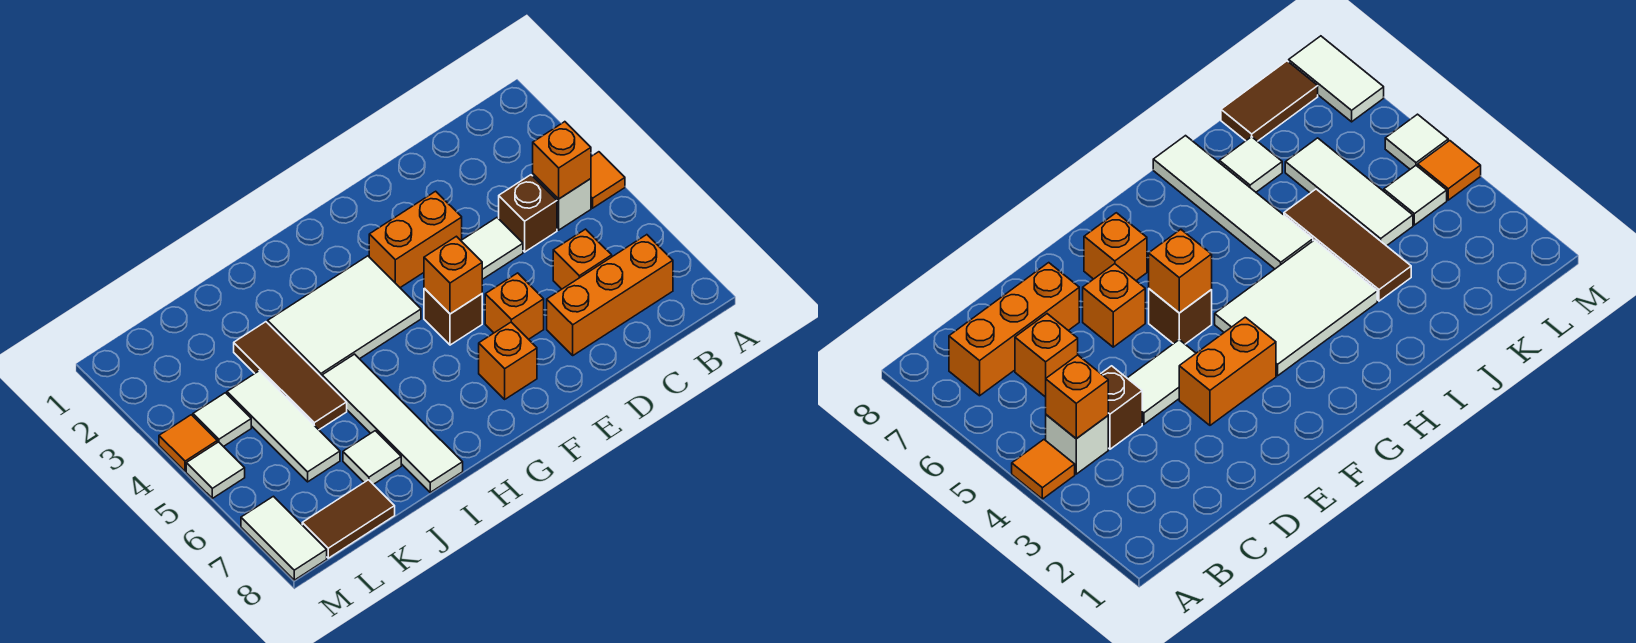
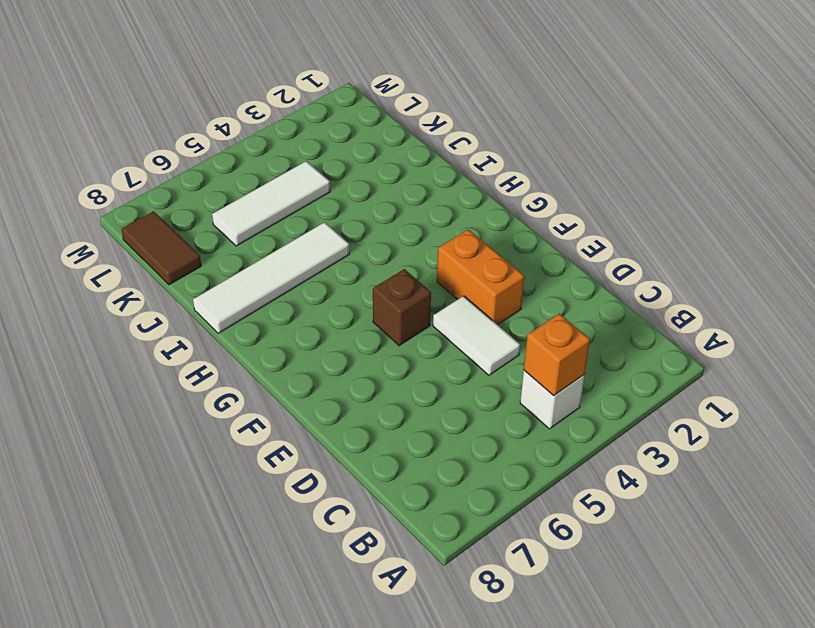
none -> orange 1x1 tile [591,152,625,208]
none -> orange 1x3 brick [547,235,673,355]
none -> brown 1x1 brick [499,175,557,252]

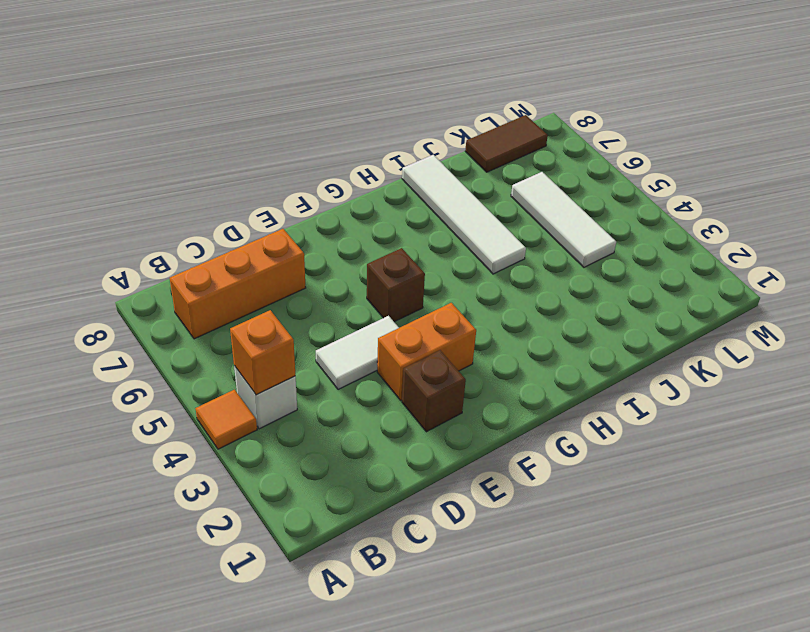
brown 1x1 brick [402,350,466,432] -> brown 1x1 brick moved to [499,175,557,252]
none -> orange 1x1 brick [553,229,612,289]
none -> orange 1x1 brick [485,273,544,339]
none -> orange 1x1 brick [479,322,537,399]

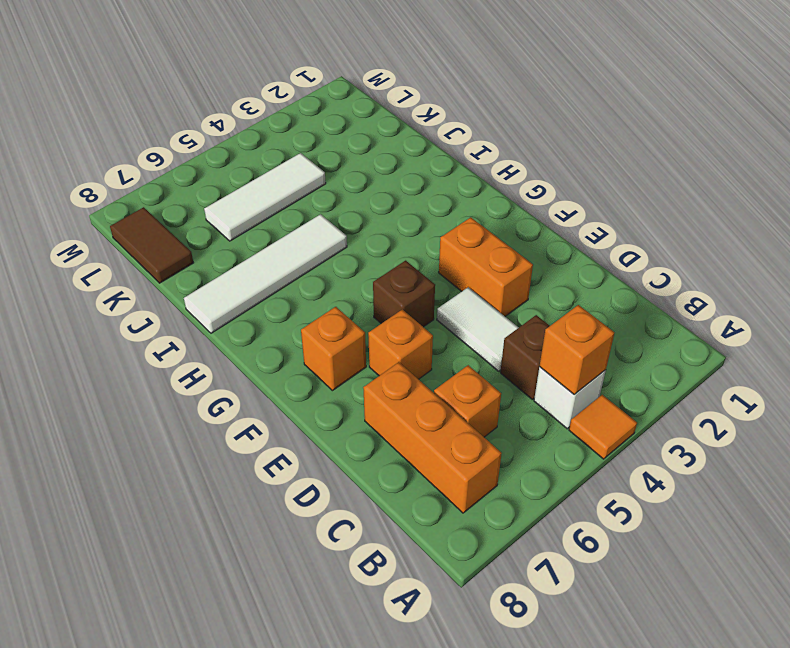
none -> white 2x3 tile [268,256,421,377]
none -> brown 1x3 tile [234,322,347,430]
none -> white 1x1 tile [343,431,401,484]

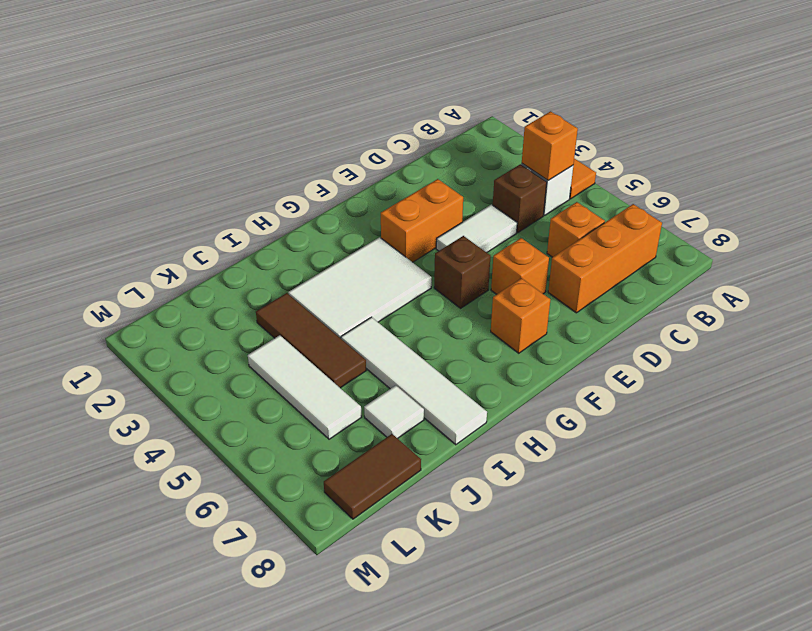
none -> white 1x1 tile [193,393,251,447]
none -> orange 1x1 tile [159,415,217,471]
none -> white 1x1 tile [186,442,245,498]

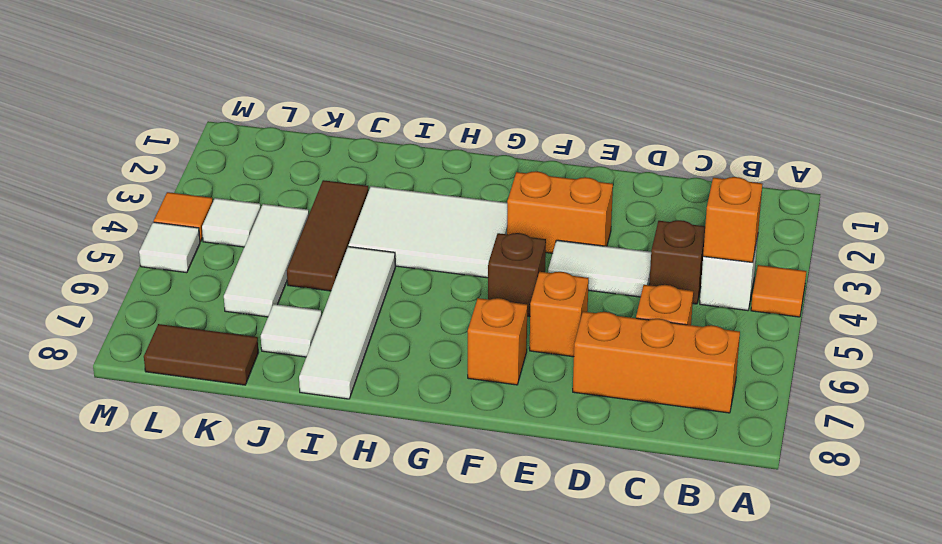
none -> white 1x2 tile [241,496,327,580]
none -> orange 1x1 brick [424,236,482,314]

